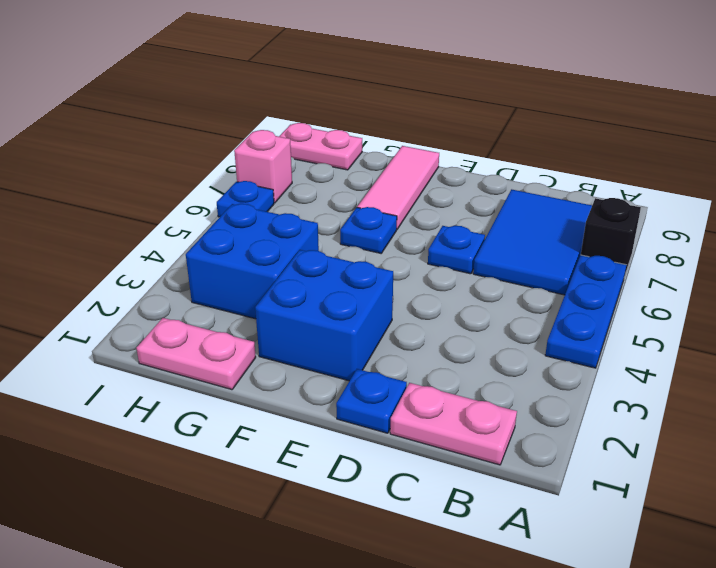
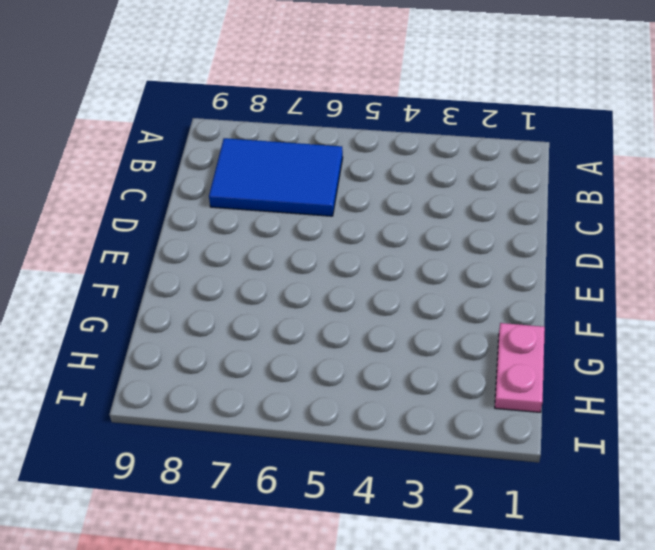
none -> blue 1x3 plate [545,255,626,368]
none -> black 1x1 brick [581,198,641,277]
none -> pink 1x2 plate [390,383,517,465]

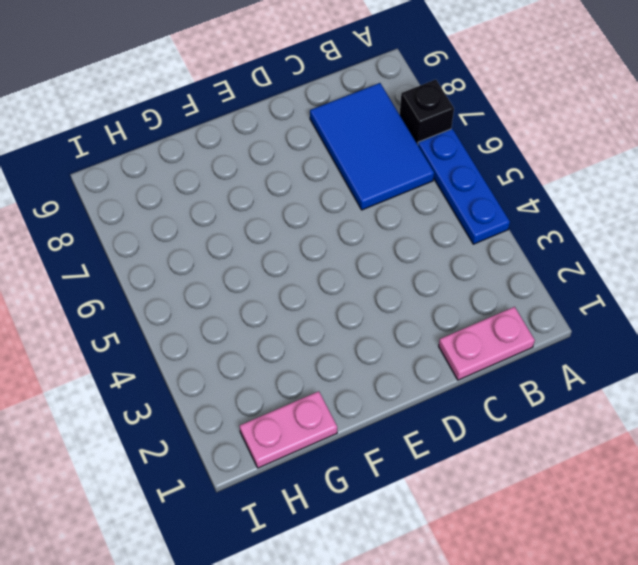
none -> blue 1x1 plate [336,369,407,433]
none -> blue 1x1 plate [428,226,485,274]
none -> blue 2x2 brick [255,250,393,381]

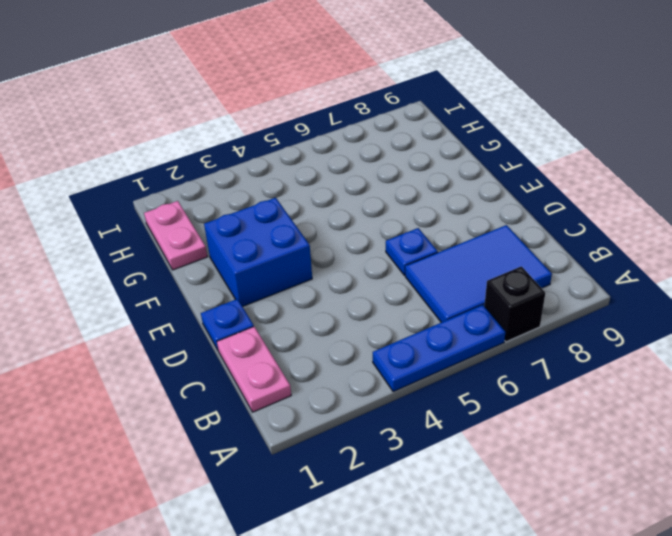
none -> blue 1x1 plate [340,207,397,253]
none -> pink 1x3 tile [357,146,439,229]
none -> blue 2x2 brick [186,204,319,319]

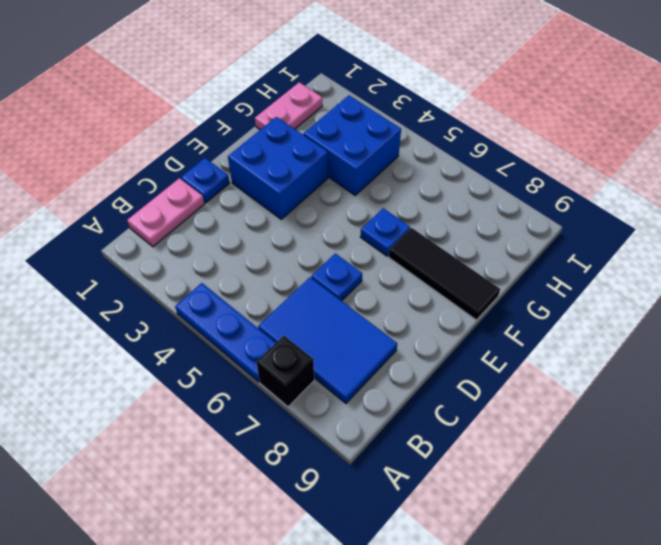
black 1x3 tile [389,228,500,320] -> pink 1x3 tile [357,146,439,229]
none -> pink 1x2 plate [279,123,362,170]
none -> blue 1x1 plate [217,181,274,217]
none -> pink 1x1 brick [234,130,292,203]

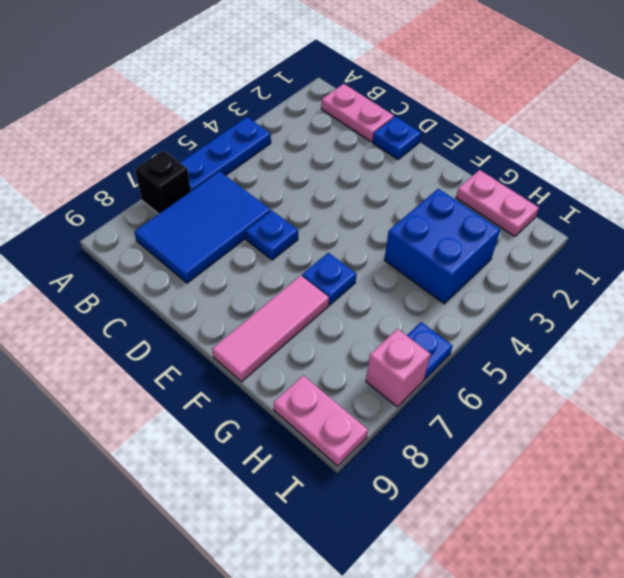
none -> blue 2x2 brick [255,250,393,381]

